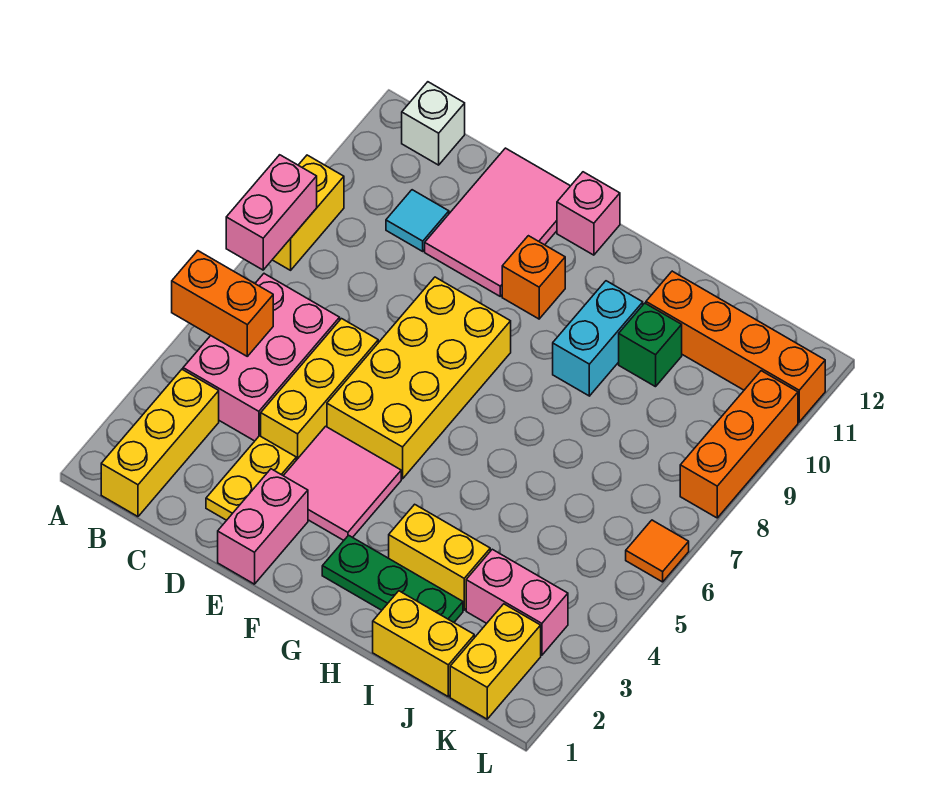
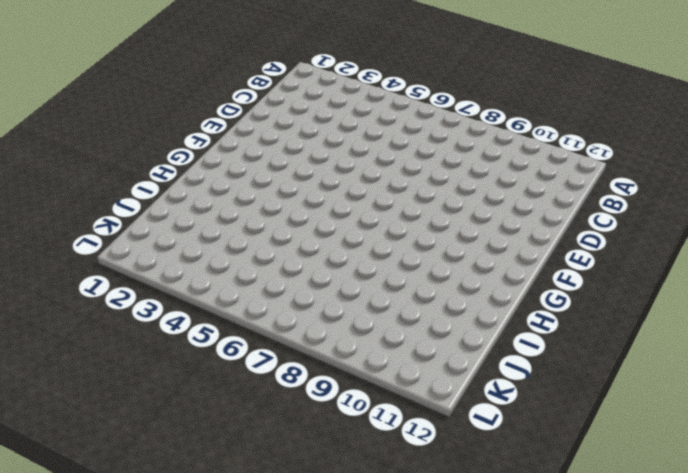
none -> yellow 1x2 brick [273,155,344,270]
none -> yellow 1x3 brick [101,370,219,517]
none -> pink 2x3 brick [183,274,340,441]

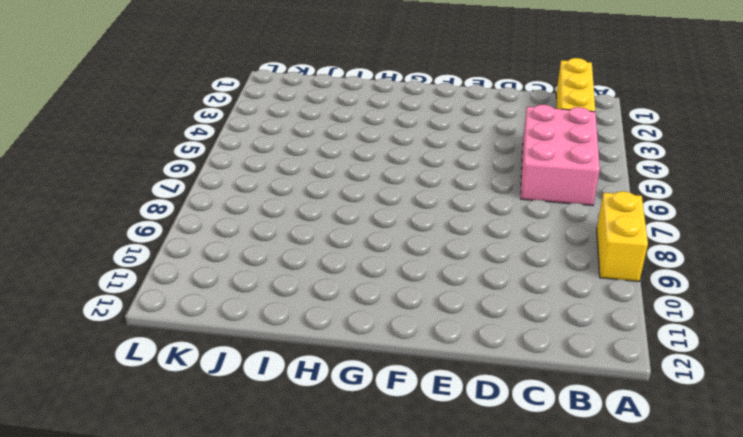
none -> white 1x1 brick [402,82,465,165]
none -> cyan 1x1 tile [386,190,449,251]
none -> yellow 1x2 plate [206,436,296,520]

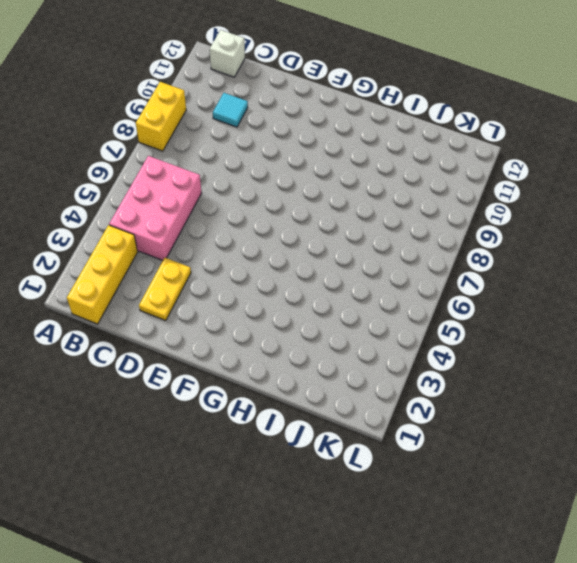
none -> yellow 1x3 brick [261,319,378,460]
none -> pink 2x3 tile [425,148,570,296]
none -> pink 1x2 brick [218,469,308,584]

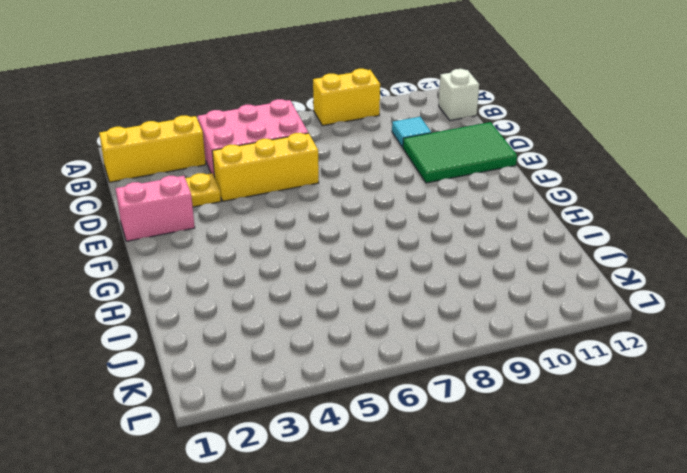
green 2x3 tile [403,122,517,183] -> pink 2x3 tile [425,148,570,296]
none -> pink 2x2 tile [283,426,401,540]
none -> yellow 2x4 brick [327,277,511,479]
none -> orange 1x1 brick [502,236,565,319]

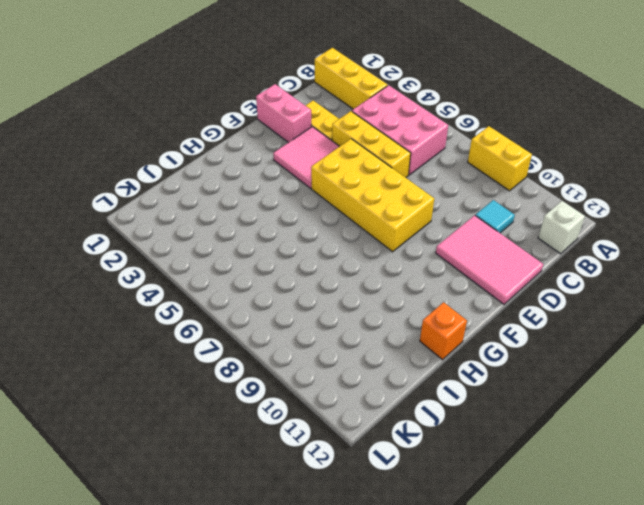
orange 1x1 brick [420,302,467,360] -> orange 1x1 brick moved to [502,236,565,319]
none -> pink 1x1 brick [557,172,620,255]
none -> green 1x3 plate [322,535,463,622]
none -> yellow 1x2 brick [389,504,490,610]

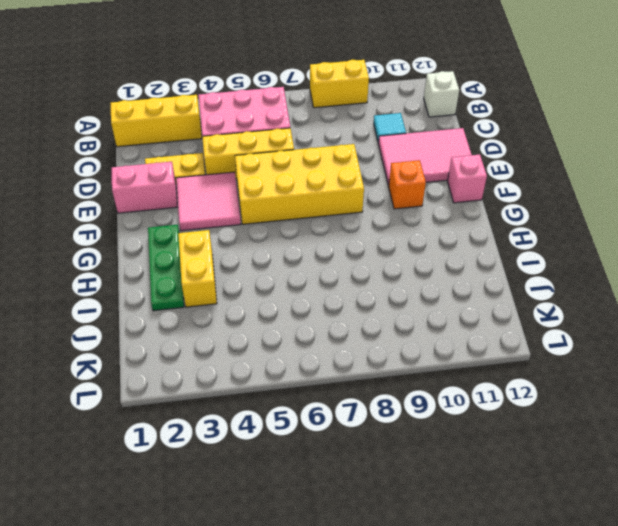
none -> cyan 1x2 brick [553,281,643,396]
none -> yellow 1x2 brick [373,591,474,697]
none -> green 1x1 brick [619,303,682,387]

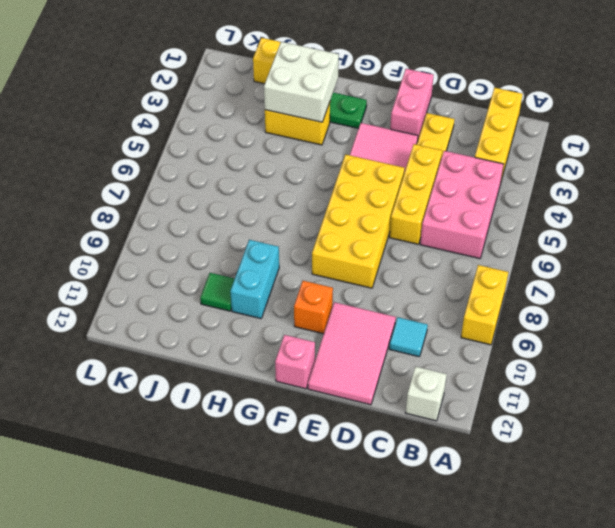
white 2x2 brick [264,42,339,122] -> none
green 1x1 tile [200,273,235,311] -> green 1x1 brick [619,303,682,387]
none -> orange 1x4 brick [646,271,825,422]
none -> pink 1x2 brick [466,549,568,655]
none -> yellow 1x2 brick [450,604,541,719]

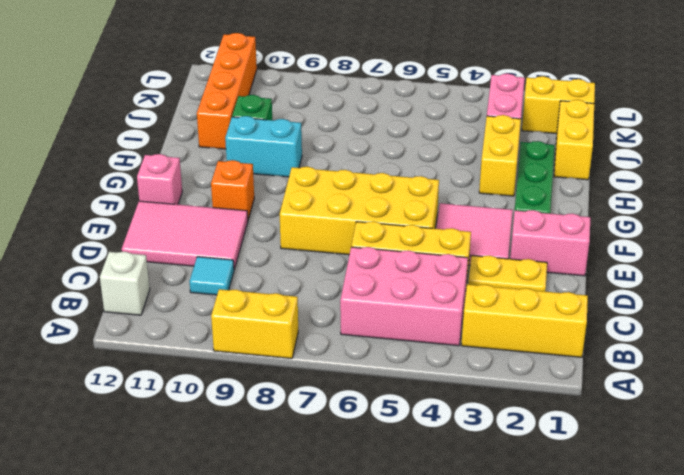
none -> orange 1x1 tile [626,520,689,582]
none -> orange 1x3 brick [680,371,798,518]
none -> orange 1x2 brick [172,251,273,356]

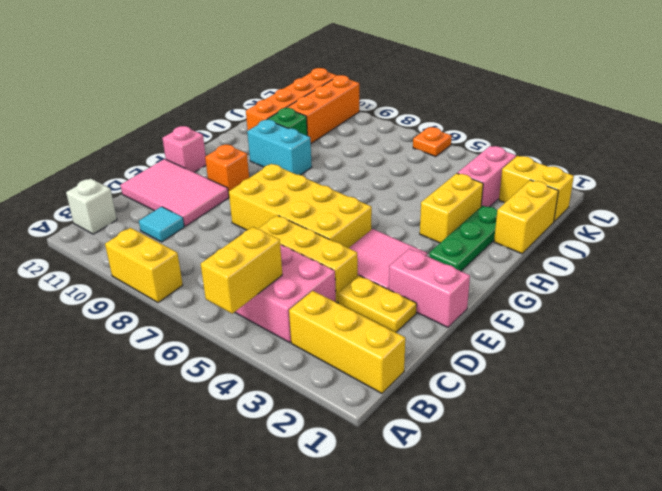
yellow 1x2 brick [201,227,282,314] -> orange 1x2 brick [172,251,273,356]
orange 1x3 brick [287,75,360,143] -> orange 1x3 brick turned to [680,371,798,518]
orange 1x1 plate [413,127,452,157] -> orange 1x1 tile [626,520,689,582]
none -> pink 1x2 brick [226,155,317,270]

